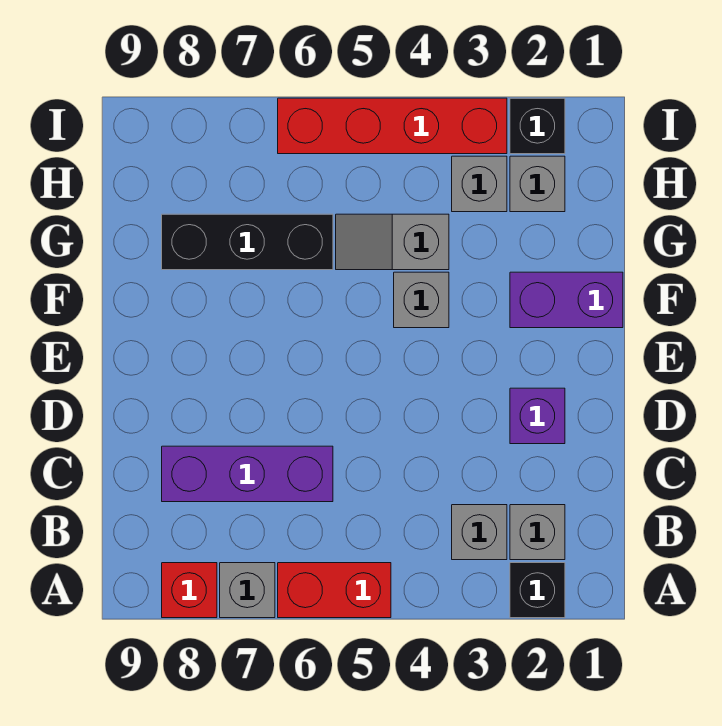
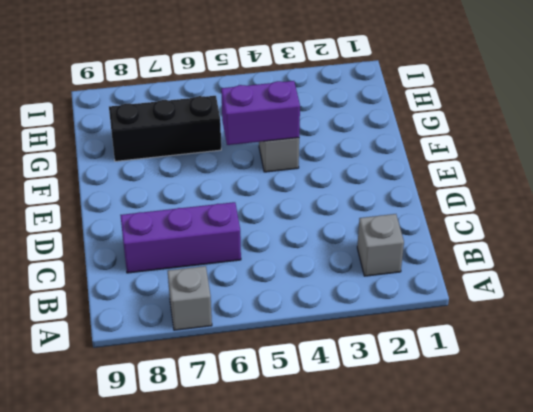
purple 1x2 brick [221,81,300,145] -> purple 1x2 brick moved to [510,272,623,328]
none -> black 1x1 brick [510,563,565,618]
none -> red 1x2 brick [278,563,391,618]
none -> red 1x1 brick [162,563,217,618]

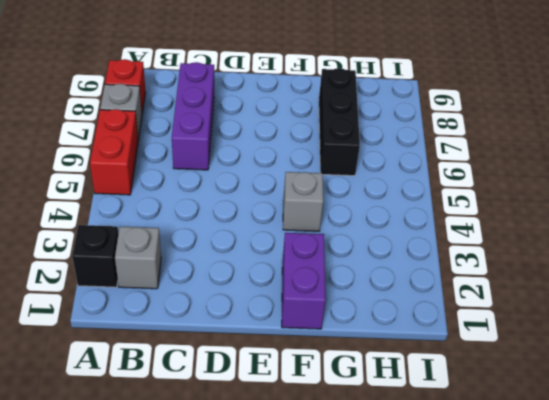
none -> grey 1x1 brick [452,505,507,560]
none -> purple 1x1 brick [510,388,565,444]
none -> grey 1x2 slope [336,214,449,270]

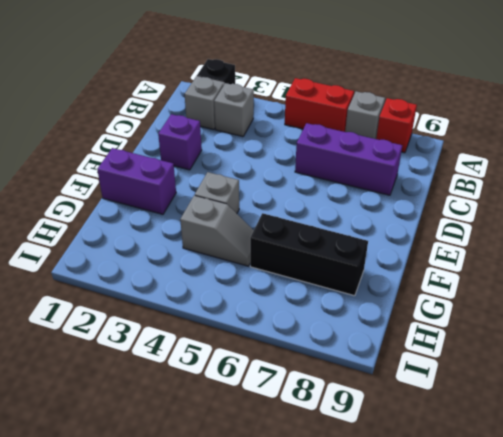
none -> grey 1x1 brick [510,156,565,212]
none -> grey 1x1 brick [452,156,507,212]
none -> black 1x1 brick [510,98,565,154]

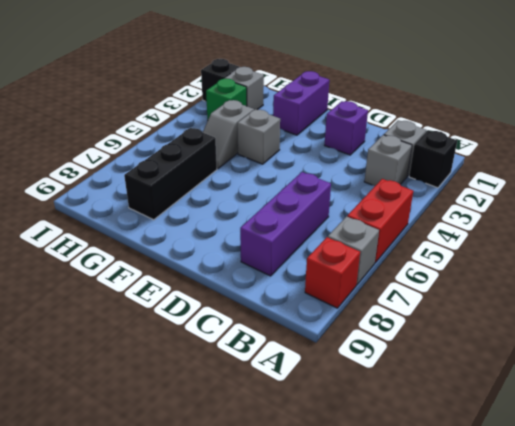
green 1x1 brick [206,78,247,119] -> grey 1x1 brick [452,156,507,212]
none -> red 1x4 brick [278,98,507,154]

